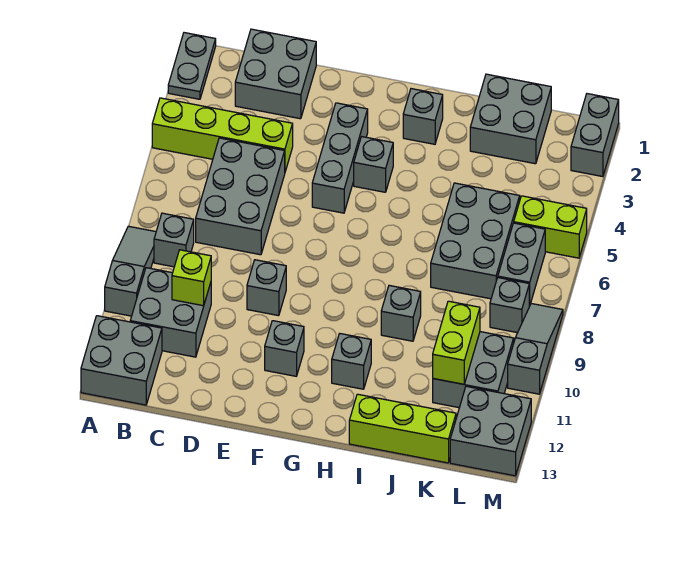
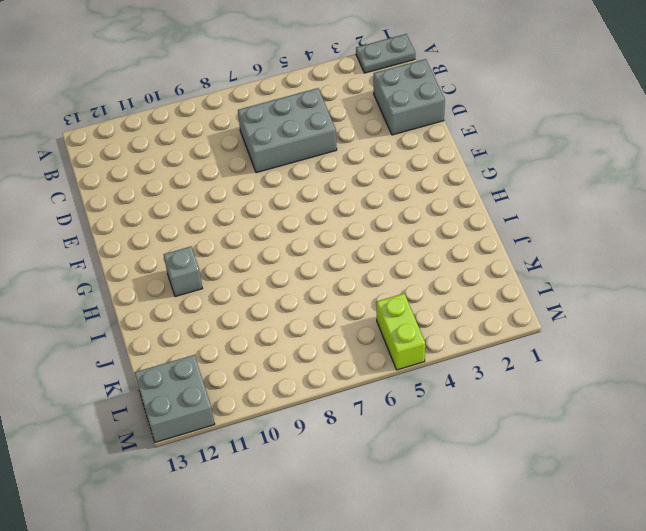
none -> lime 1x4 brick [152,98,293,171]
none -> grey 1x3 slope [105,226,156,316]
none -> grey 2x2 brick [81,316,162,405]

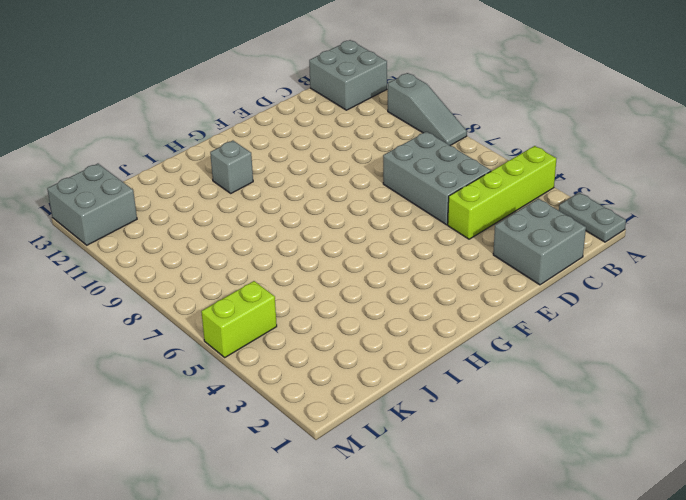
none -> grey 1x1 brick [154,213,194,267]
none -> grey 2x2 brick [130,268,211,357]
none -> grey 1x1 brick [247,260,286,316]

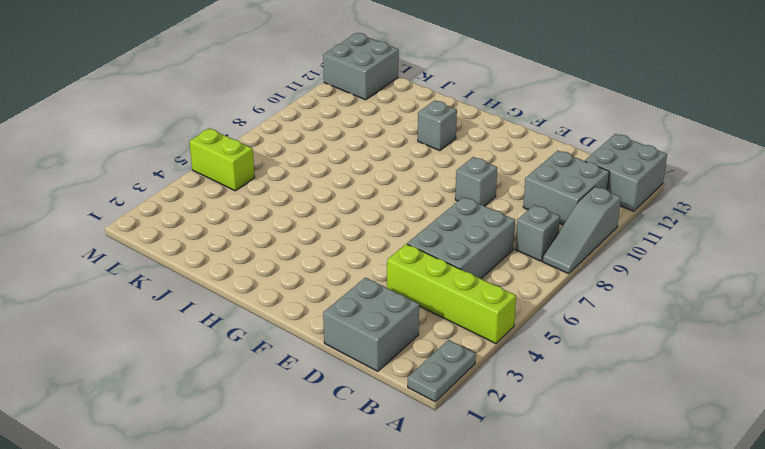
none -> grey 1x3 brick [312,103,368,213]
none -> grey 1x1 brick [265,321,304,376]
none -> grey 1x1 brick [354,137,393,192]

